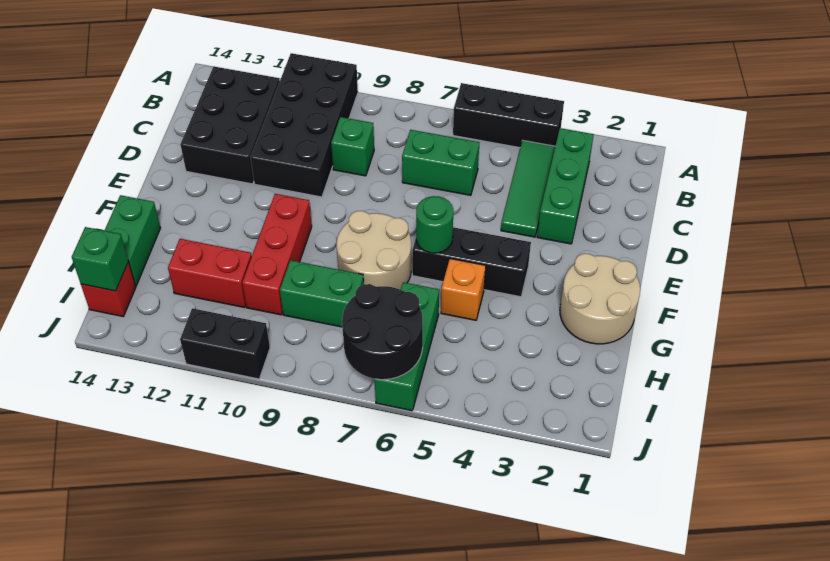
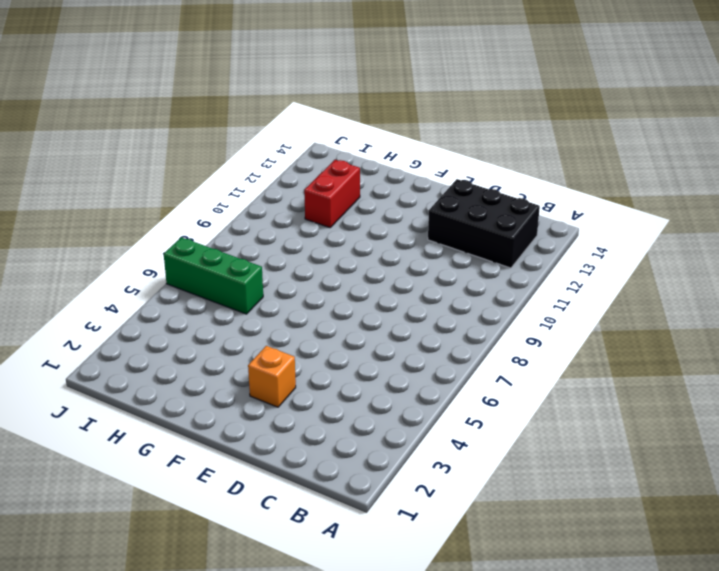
orange 1x1 brick [248,346,296,407] -> orange 1x1 brick moved to [441,259,486,320]
none -> black 1x3 brick [453,83,564,148]
none -> black 2x4 brick [251,53,358,197]
none -> green 1x3 brick [537,128,594,244]

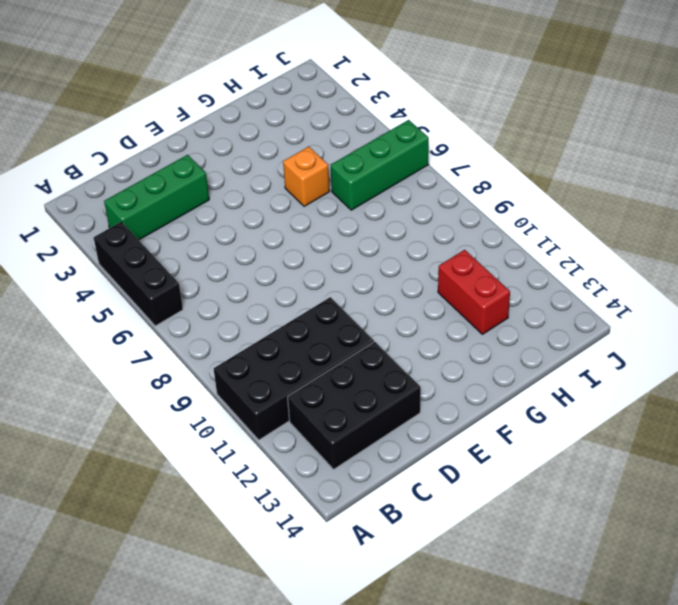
none -> green 1x3 tile [501,140,555,237]
none -> green 1x2 brick [402,130,479,195]
none -> green 1x1 brick [331,117,374,176]

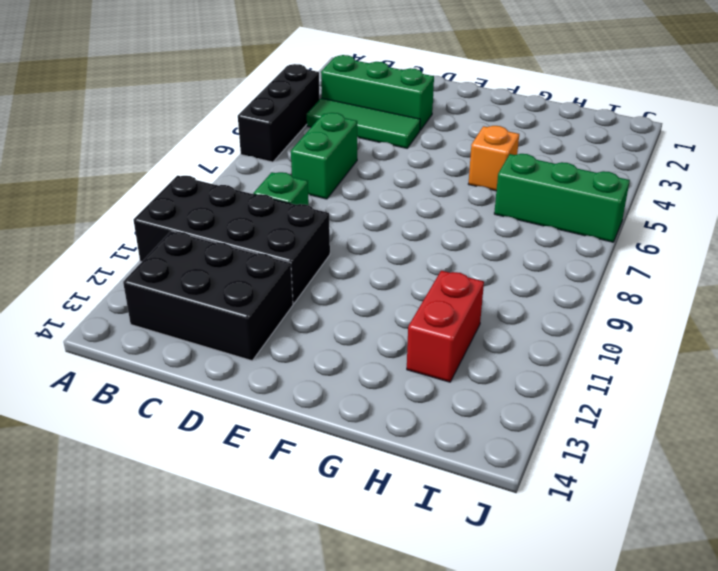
none -> tan 2x2 round brick [560,254,640,344]
none -> black 1x3 brick [412,227,531,297]
none -> tan 2x2 round brick [337,211,411,290]

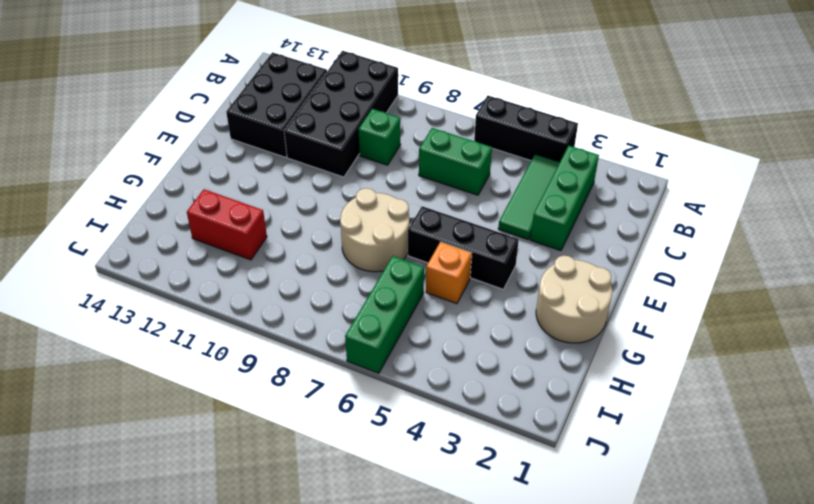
none -> red 1x3 brick [242,194,312,315]
none -> green 1x2 brick [104,195,160,286]
none -> green 1x2 brick [280,260,364,327]

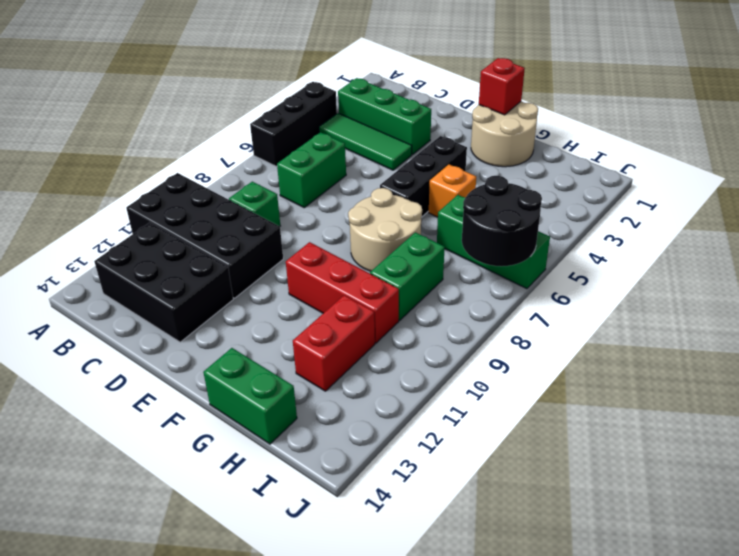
red 1x1 brick [479,58,525,115] -> red 1x1 brick moved to [81,262,136,317]
none -> black 1x2 brick [180,308,270,379]
none -> green 1x1 round brick [416,196,453,253]
none -> green 1x1 brick [72,227,128,291]

